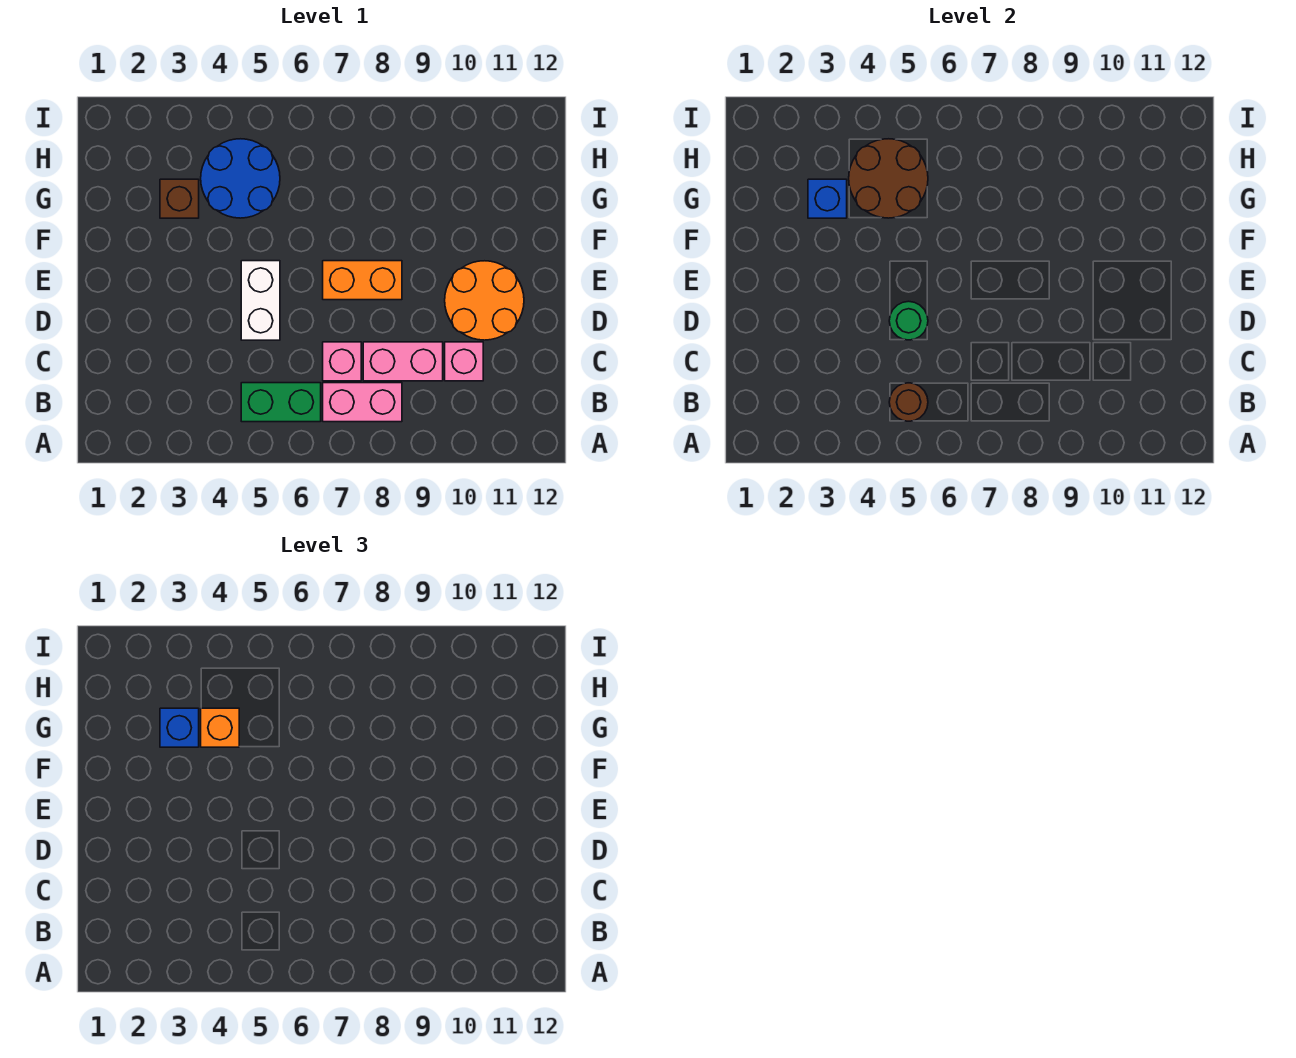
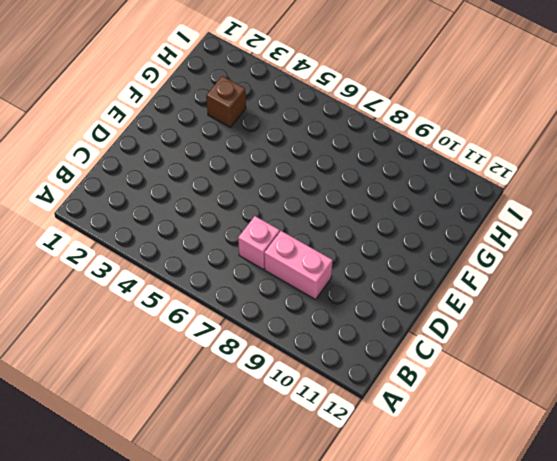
none -> green 1x2 brick [241,383,321,422]
none -> pink 1x2 brick [323,383,402,422]
none -> pink 1x1 brick [445,342,483,381]

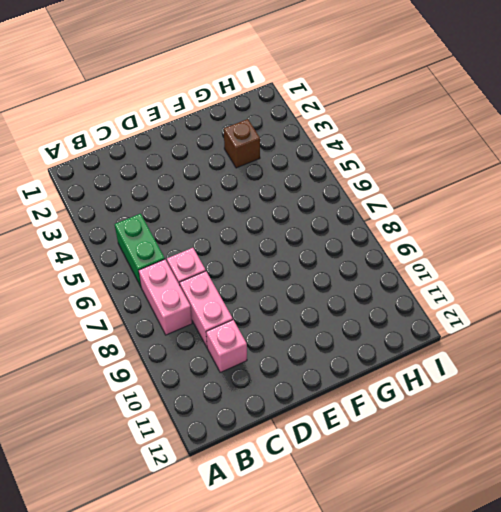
none -> white 1x2 brick [241,261,280,340]
none -> orange 2x2 round brick [445,261,524,340]
none -> orange 1x2 brick [323,261,402,300]

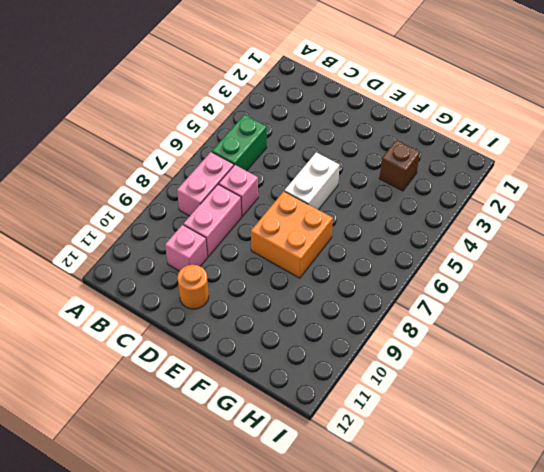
orange 1x1 round brick [177,265,209,309] -> orange 2x2 round brick [445,261,524,340]
white 1x2 brick [285,152,340,210] -> white 1x2 brick turned to [241,261,280,340]
orange 2x2 brick [251,191,333,278] -> orange 1x2 brick [323,261,402,300]
none -> blue 2x2 round brick [201,139,280,218]
none -> brown 1x1 round brick [889,383,928,421]
none -> green 1x1 round brick [889,301,928,340]

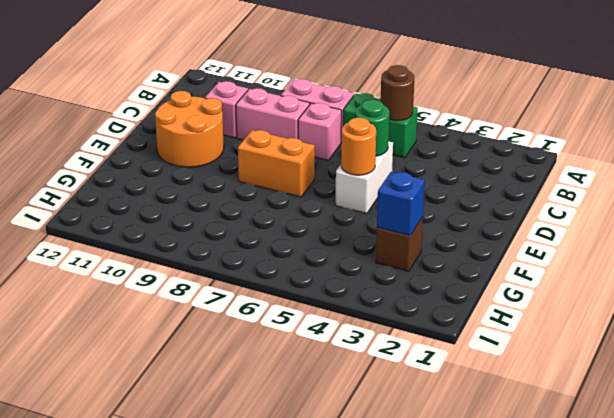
orange 1x1 round brick [341,118,376,175] -> none
none -> blue 2x2 round brick [201,139,280,218]
none -> brown 2x2 round brick [849,139,928,218]
none -> blue 1x1 brick [160,708,199,747]

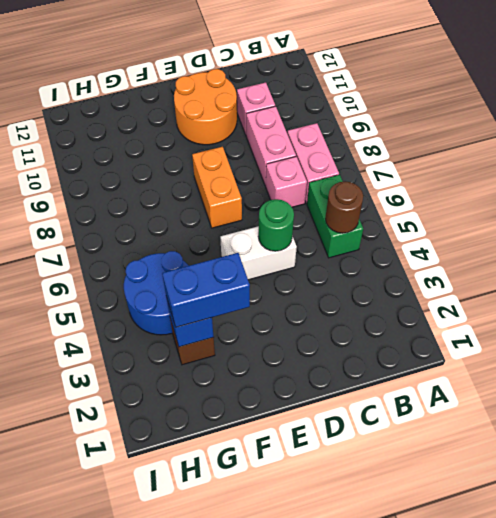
blue 1x2 brick [162,253,250,327] -> blue 1x1 brick [160,708,199,747]
none -> brown 2x2 round brick [849,139,928,218]
none -> orange 1x1 brick [201,708,239,747]

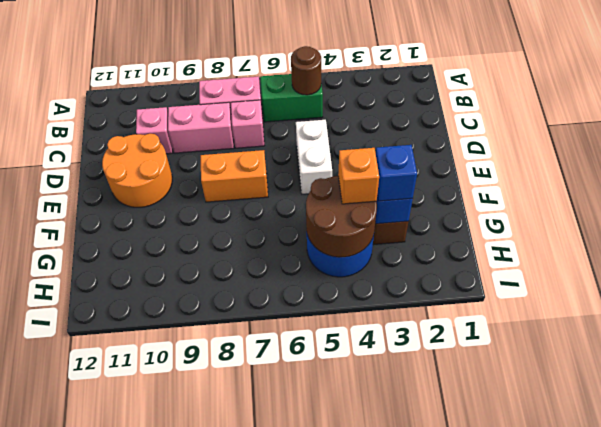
none -> green 1x1 round brick [889,301,928,340]

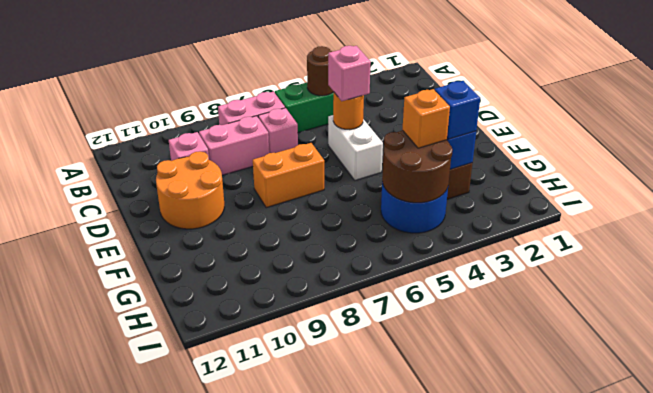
orange 1x1 round brick [333,93,364,130] -> green 1x1 round brick [889,301,928,340]
pink 1x1 brick [328,46,371,101] -> none

